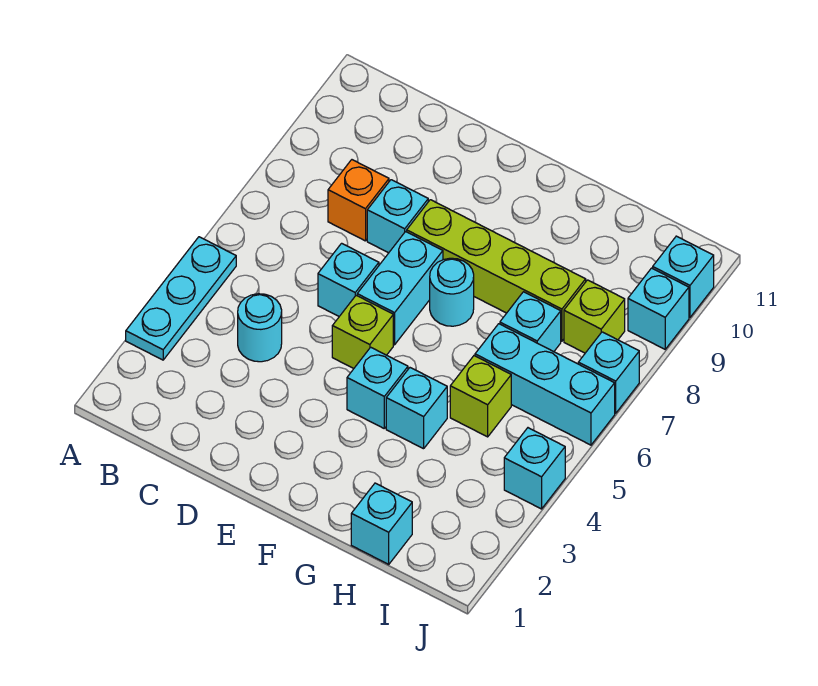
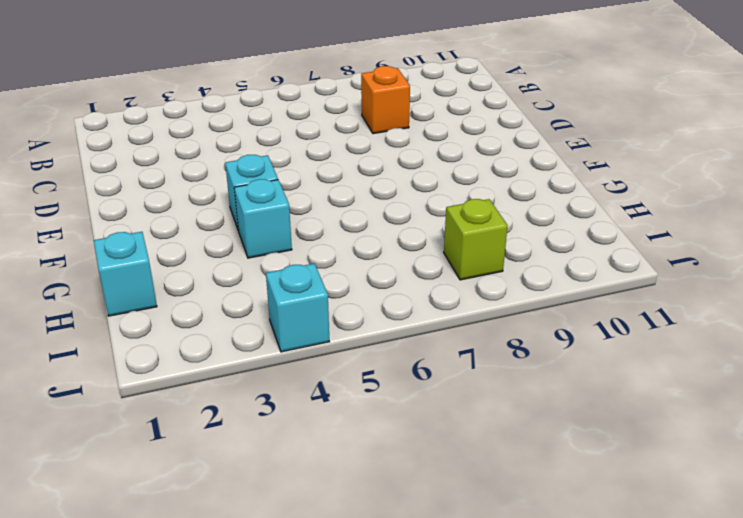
none -> cyan 1x3 plate [126,237,236,360]
none -> cyan 1x1 round brick [238,294,282,362]
none -> cyan 1x1 brick [318,243,379,316]

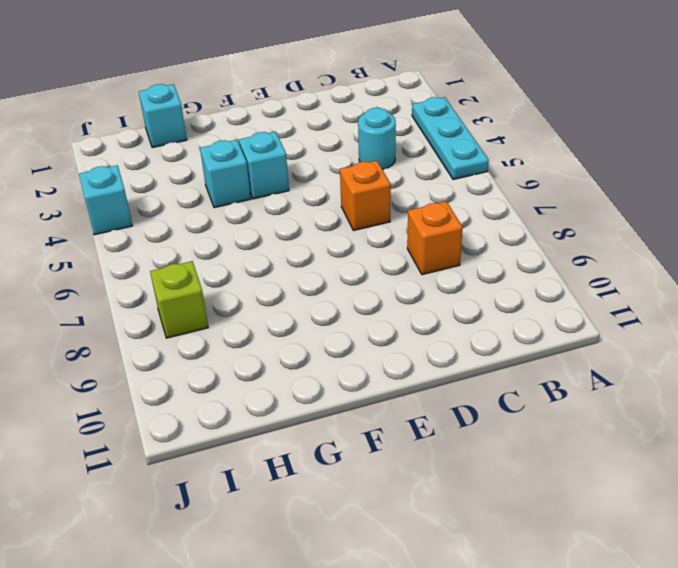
orange 1x1 brick [340,161,391,231] -> cyan 1x1 brick [318,243,379,316]
none -> cyan 1x1 brick [367,180,428,253]
none -> lime 1x1 brick [332,295,393,368]
none -> cyan 1x2 brick [357,232,443,345]

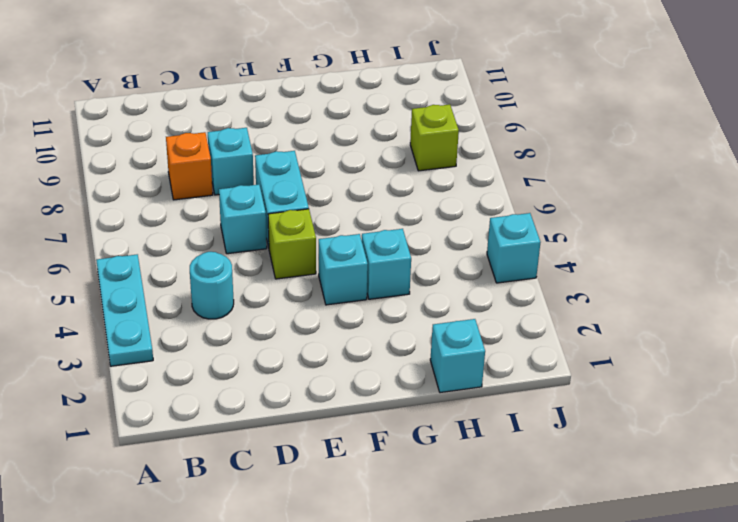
none -> lime 1x4 brick [407,200,586,341]
none -> cyan 1x1 round brick [430,258,474,326]
none -> lime 1x1 brick [450,356,511,437]

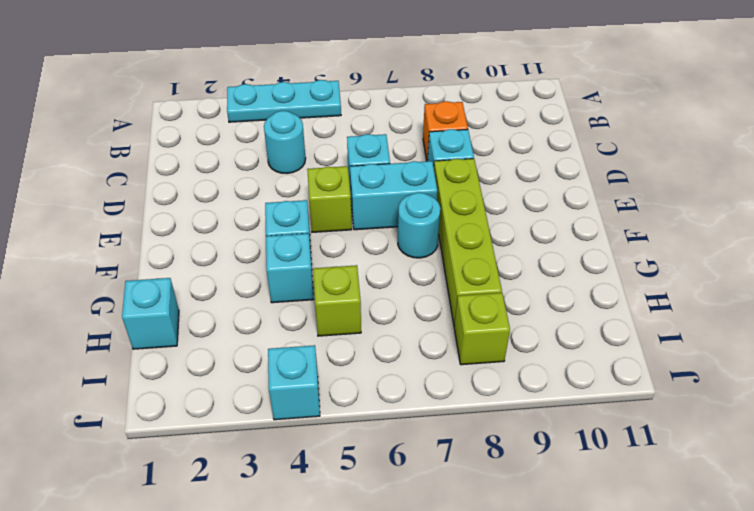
none -> cyan 1x3 brick [475,324,615,445]
none -> cyan 1x1 brick [500,292,561,352]
none -> cyan 1x1 brick [578,332,639,413]

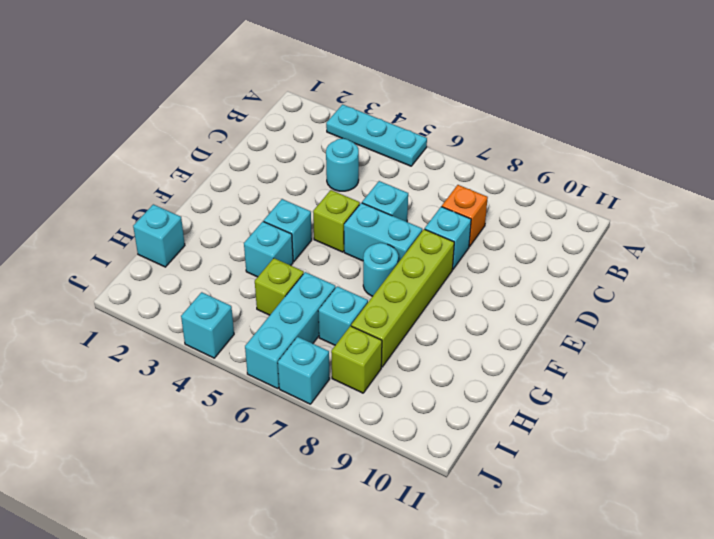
none -> cyan 1x1 brick [628,268,689,349]
none -> cyan 1x1 brick [653,236,714,318]

